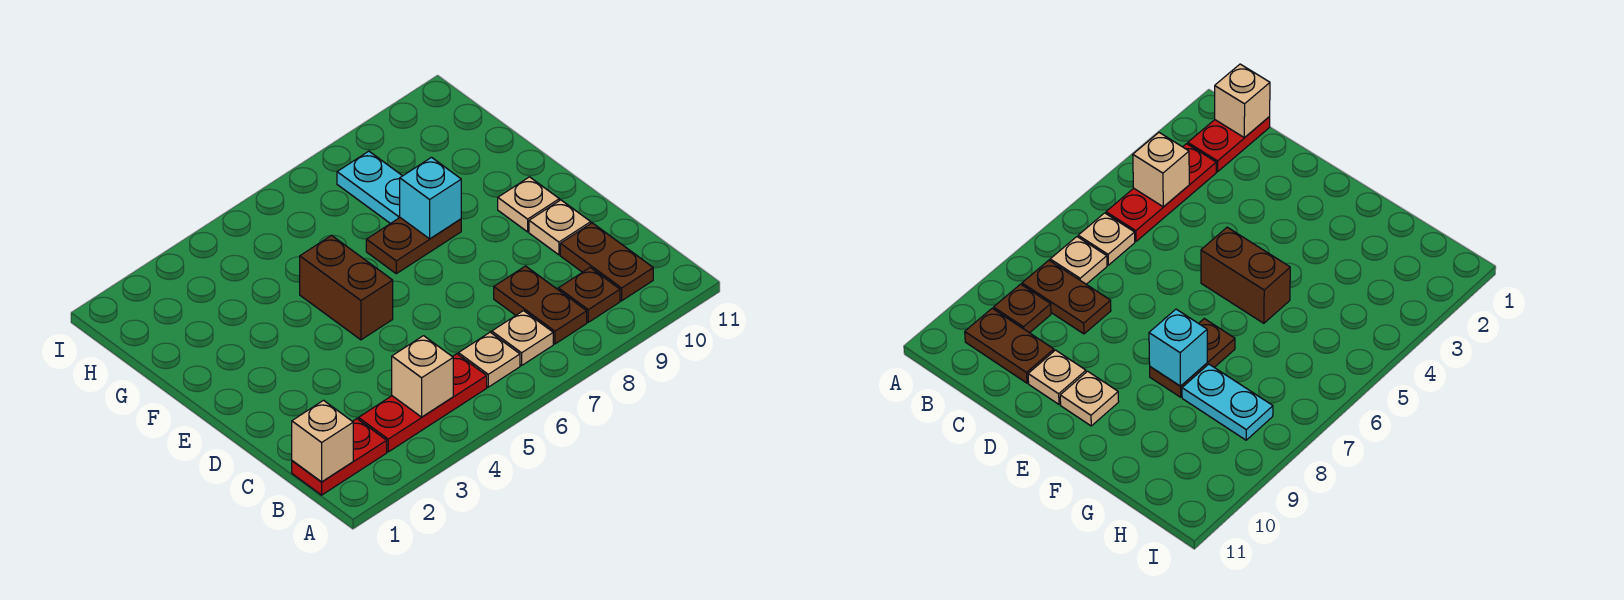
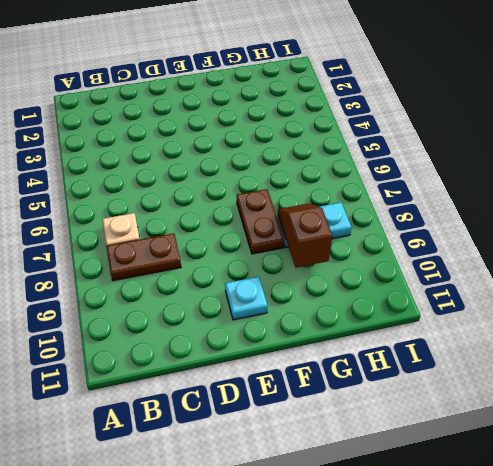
cyan 1x1 plate [225,277,268,320] -> tan 1x1 plate [498,177,559,232]
brown 1x2 slope [278,203,332,267] -> none
none -> red 1x2 plate [292,419,387,495]
none -> red 1x3 plate [358,354,487,452]
none -> tan 1x1 plate [458,332,520,387]

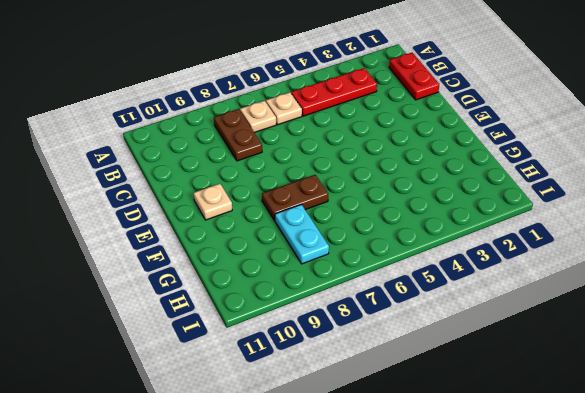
red 1x2 plate [389,53,439,100] -> red 1x2 plate turned to [292,419,387,495]
none -> brown 1x1 plate [558,268,620,322]
none -> brown 1x2 plate [560,223,653,301]
none -> tan 1x1 plate [529,200,591,255]

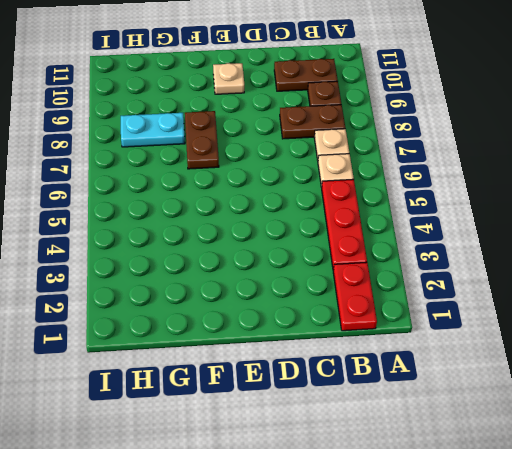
none -> tan 1x1 plate [529,200,591,255]
none -> brown 1x2 brick [300,235,393,340]
none -> tan 1x1 brick [292,400,353,482]

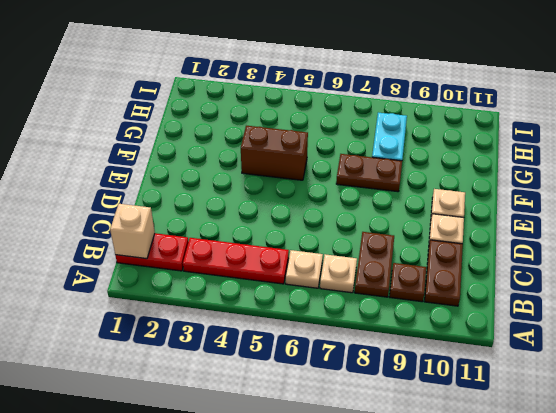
brown 1x2 brick [241,126,308,180] -> brown 1x2 brick turned to [300,235,393,340]
none -> tan 1x1 brick [392,336,453,417]
none -> cyan 1x1 brick [400,157,461,239]

